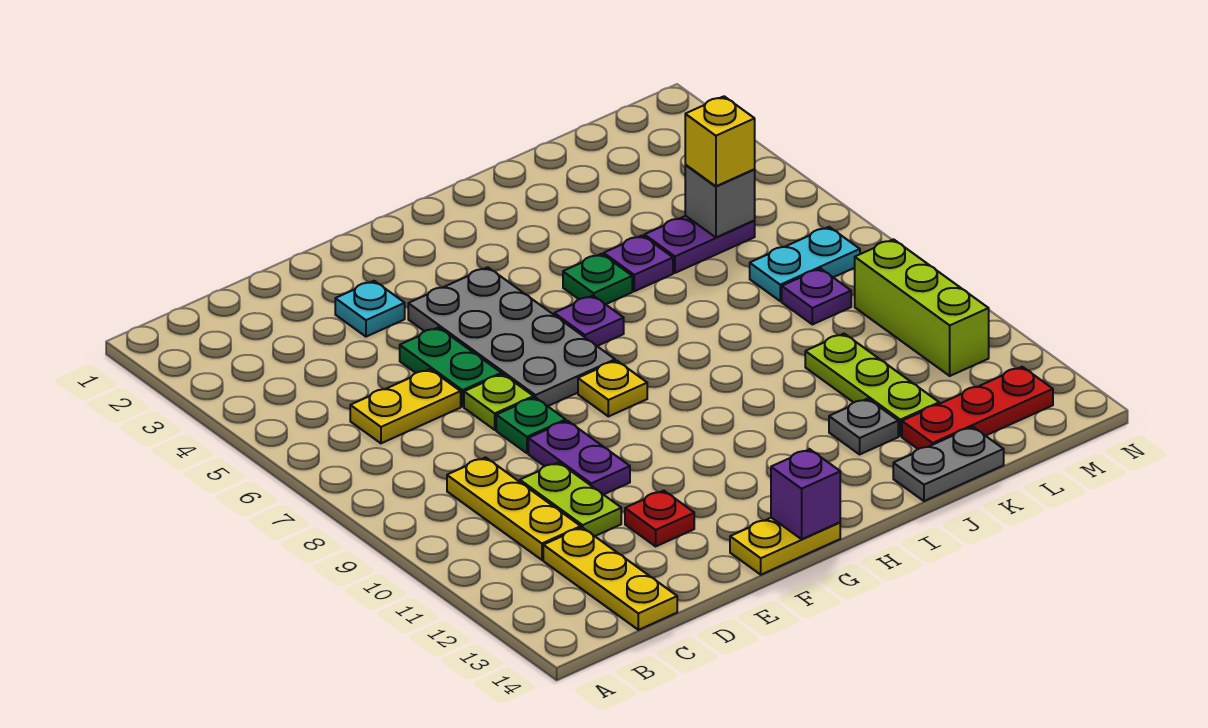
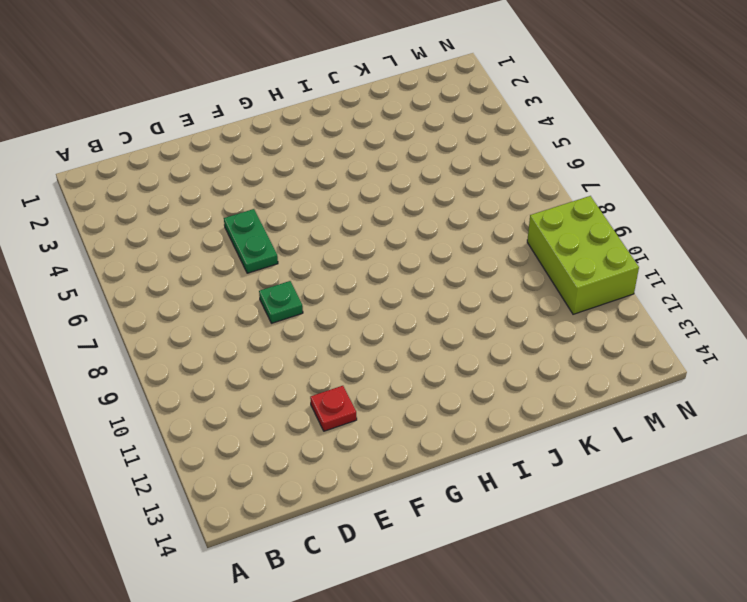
lime 2x3 brick [527,196,639,314] -> lime 1x3 brick [855,239,989,376]
none -> yellow 1x2 plate [350,369,461,443]
none -> yellow 1x3 plate [447,457,581,560]
none -> yellow 1x3 plate [543,527,677,630]

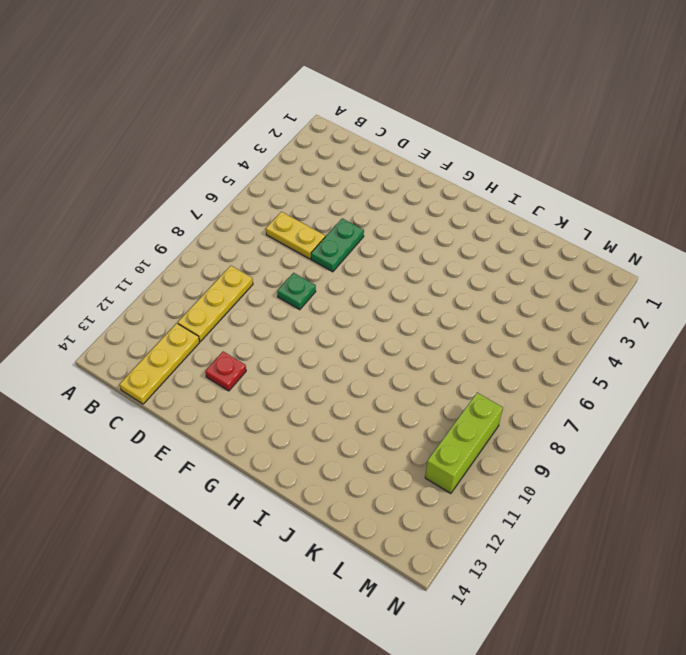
none -> lime 1x2 plate [520,462,621,536]
none -> cyan 1x1 plate [335,281,405,337]
none -> lime 1x1 plate [464,374,534,430]

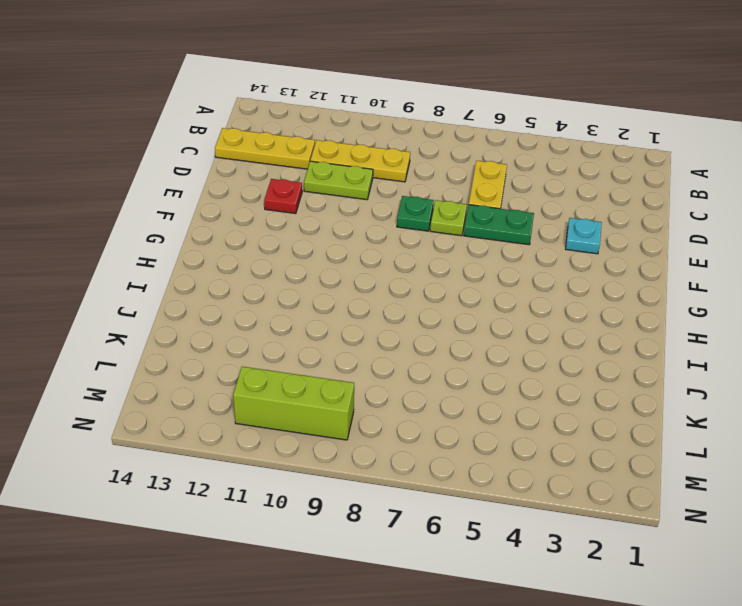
none -> purple 1x2 plate [528,421,630,495]
none -> grey 2x4 plate [408,267,615,406]
none -> yellow 1x2 plate [730,518,840,575]

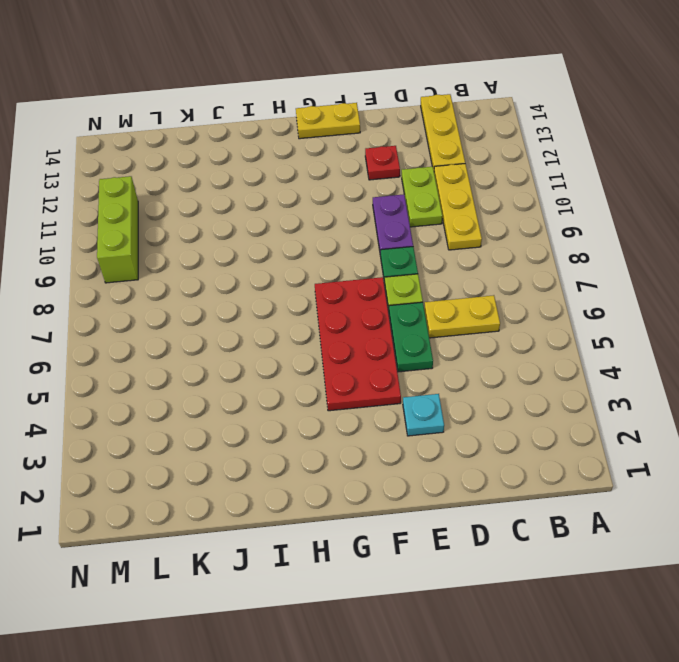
red 2x4 plate [315,277,401,411] -> grey 2x4 plate [408,267,615,406]
none -> yellow 1x1 plate [578,361,647,416]
none -> purple 1x1 plate [554,296,624,346]
none -> green 1x1 plate [563,254,632,304]

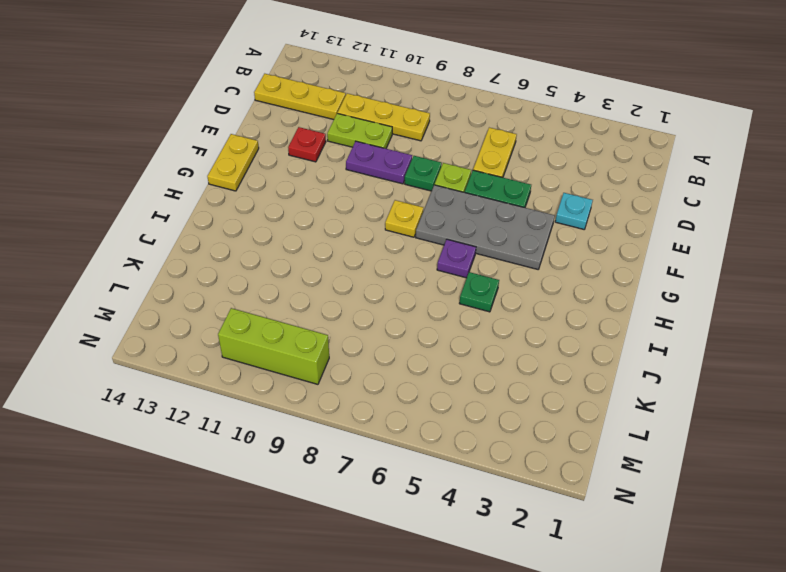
none -> purple 1x1 plate [604,235,673,291]
none -> grey 1x1 plate [829,399,898,454]
none -> grey 1x2 plate [893,427,1004,501]

